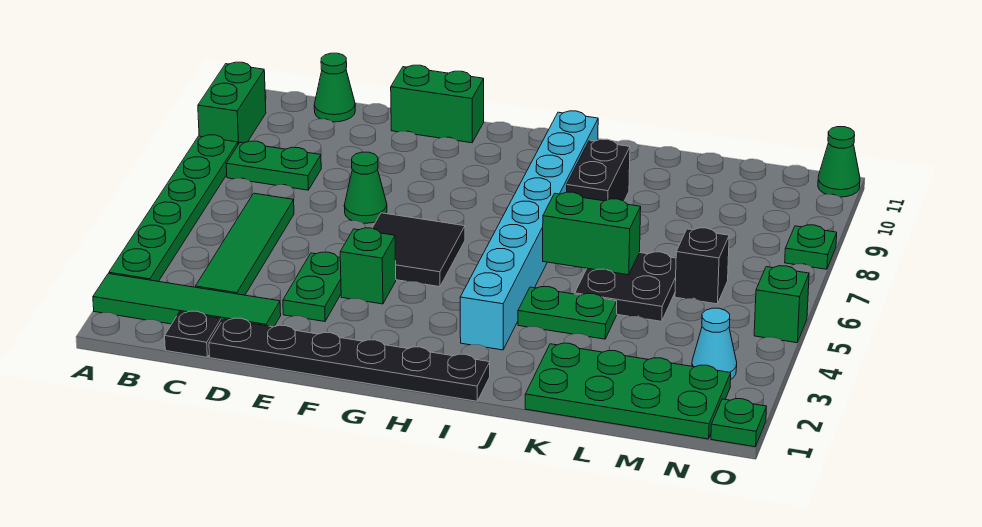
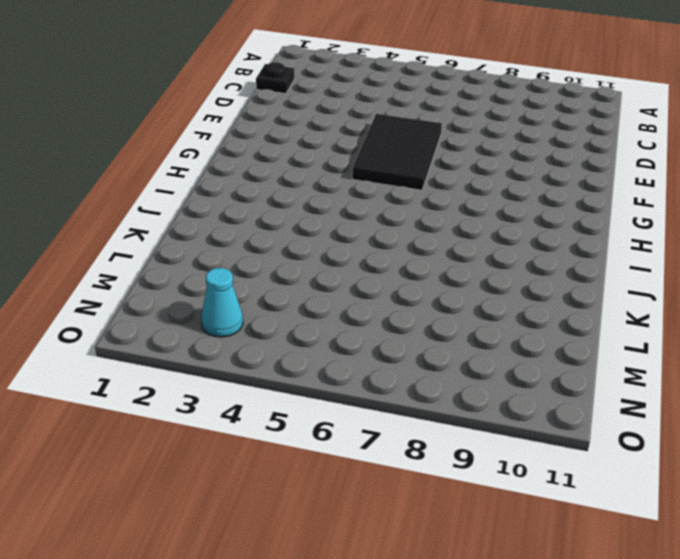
black 2x3 tile [352,114,442,190] -> black 2x2 tile [373,213,465,287]
none -> green 1x4 tile [93,274,281,327]
none -> green 1x6 plate [109,135,238,281]
none -> green 1x2 brick [198,62,266,144]

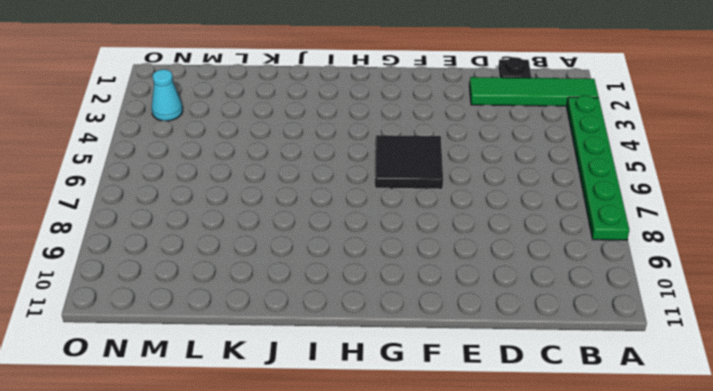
none -> green 1x2 brick [198,62,266,144]
none -> green 1x2 plate [226,141,321,190]
none -> green 1x4 tile [195,193,294,295]

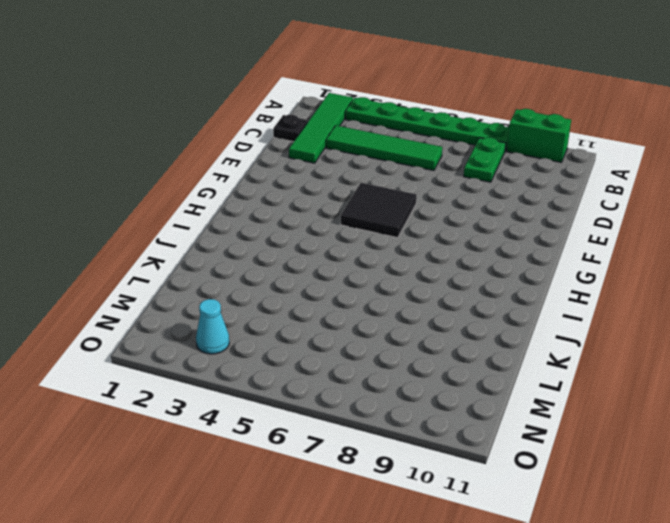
none -> green 1x1 cone [314,53,355,122]
none -> black 1x6 plate [209,318,490,401]
none -> green 1x2 plate [283,252,341,322]

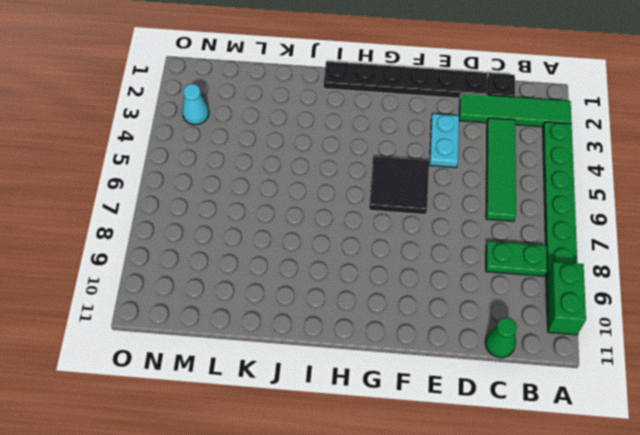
cyan 1x2 plate [430,114,459,167] -> green 1x2 plate [283,252,341,322]
none -> green 1x1 cone [344,152,387,223]
none -> green 1x2 brick [391,65,484,143]
none -> green 1x1 brick [340,228,396,304]

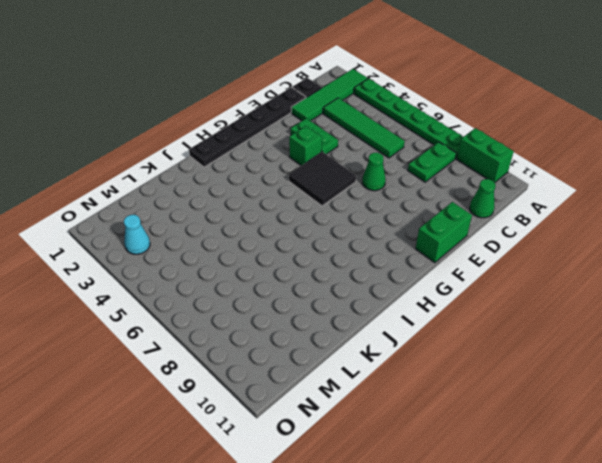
none -> cyan 1x8 brick [460,111,598,350]
none -> green 1x2 plate [518,287,617,339]
none -> black 1x2 brick [567,139,630,201]

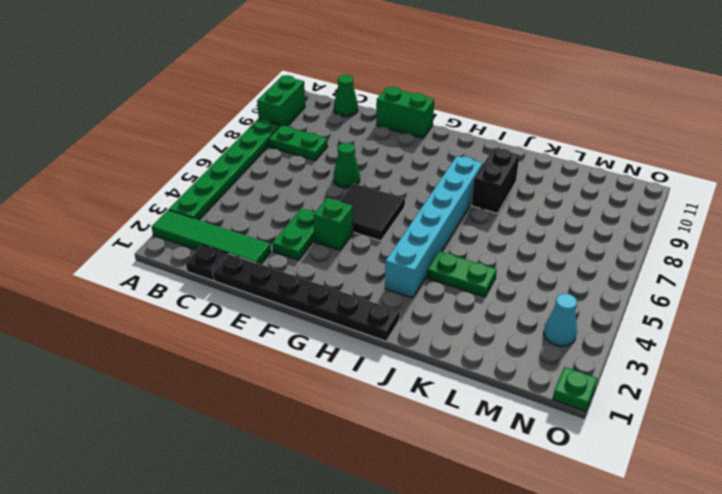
cyan 1x6 brick [385,156,483,298] -> cyan 1x8 brick [460,111,598,350]
none -> green 1x4 tile [195,193,294,295]
none -> green 2x4 plate [525,343,731,439]
none -> black 2x2 plate [575,252,676,321]

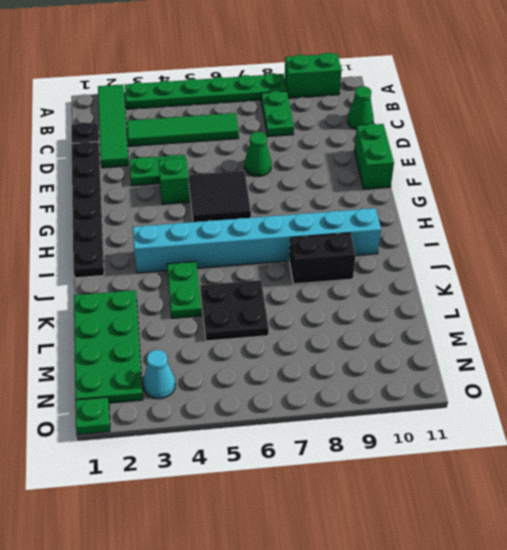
none -> black 1x1 brick [675,228,729,304]
none -> green 1x1 brick [754,266,809,343]
none -> green 1x1 plate [785,225,837,269]

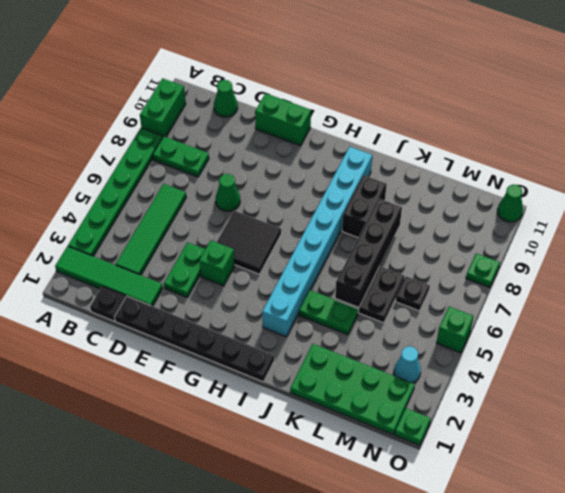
black 1x4 brick [335,199,402,308] -> green 1x2 brick [543,192,641,275]
black 1x1 plate [396,276,430,311] -> black 1x1 brick [675,228,729,304]

